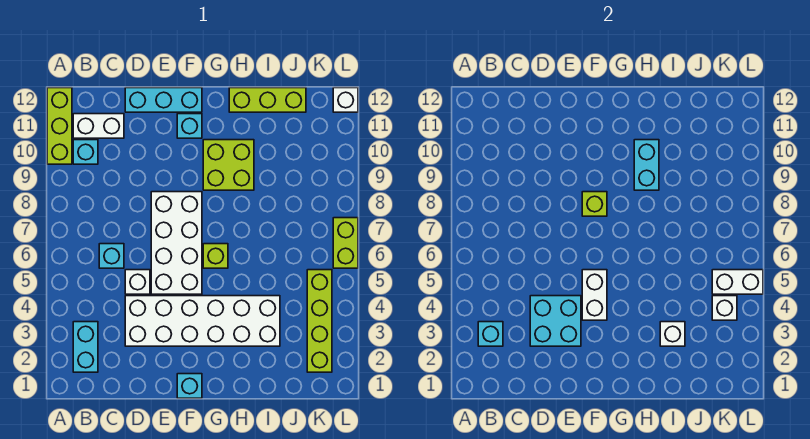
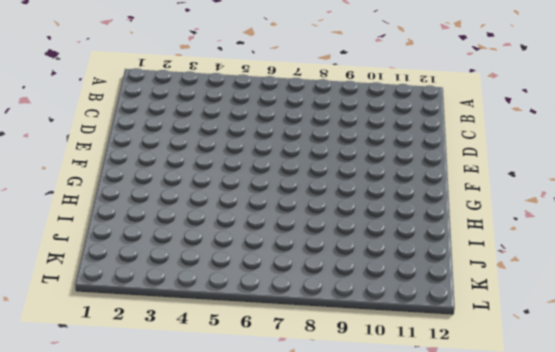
none -> lime 1x3 brick [47,88,72,164]
none -> cyan 1x2 brick [73,322,98,372]
none -> cyan 1x1 brick [73,140,98,164]

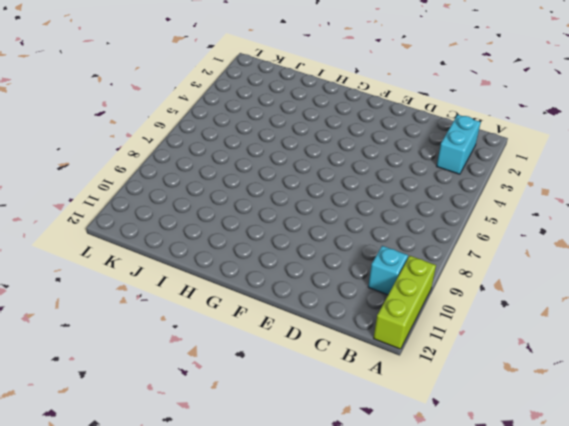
none -> white 1x2 brick [73,114,124,138]
none -> cyan 1x1 brick [99,244,124,268]
none -> white 2x6 brick [125,296,280,346]

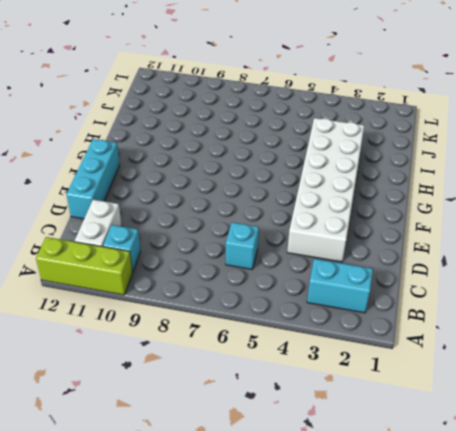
none -> white 1x1 brick [125,270,150,294]
none -> white 2x4 brick [151,192,202,294]
none -> cyan 1x1 brick [177,374,202,398]

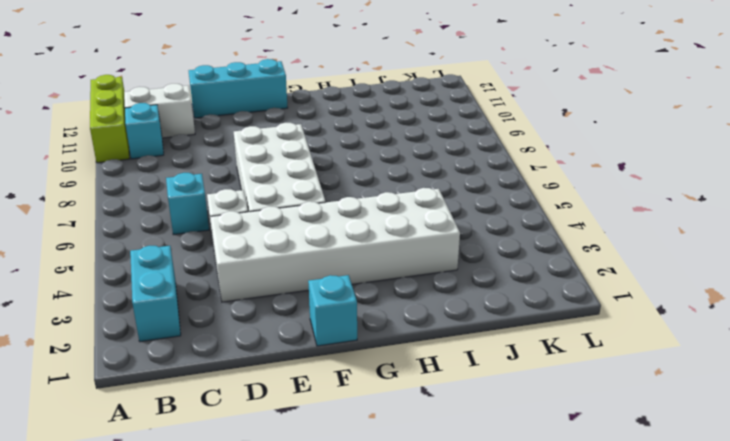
none -> cyan 1x1 brick [177,114,202,138]
none -> lime 1x1 brick [203,244,228,268]
none -> lime 2x2 brick [203,140,254,190]

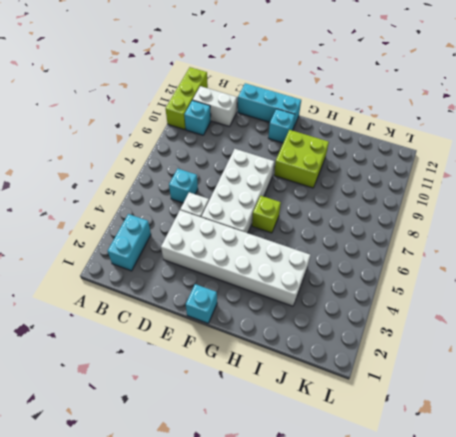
none -> lime 1x3 brick [229,88,306,112]
none -> lime 1x4 brick [307,270,332,372]
none -> lime 1x2 brick [333,218,358,268]

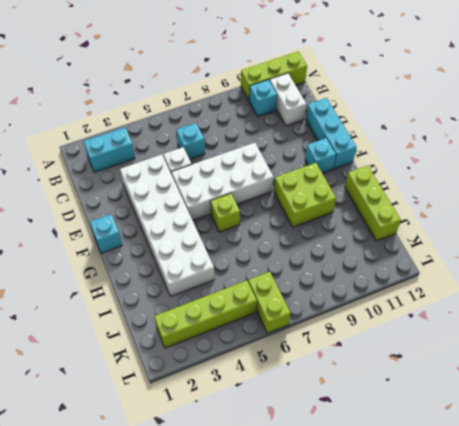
lime 1x2 brick [248,272,291,333] -> lime 1x2 brick turned to [333,218,358,268]
none -> white 1x1 brick [333,88,358,112]
none -> cyan 1x1 brick [478,322,503,346]
none -> cyan 2x2 brick [530,296,581,346]

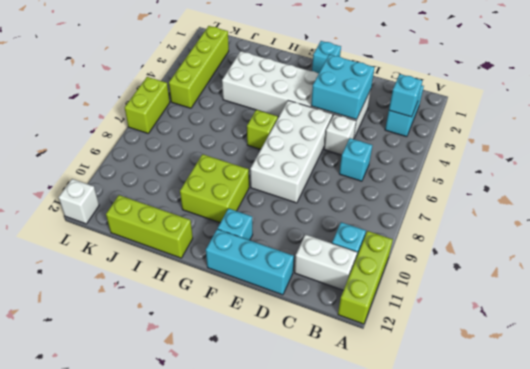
none -> white 1x2 brick [582,270,607,320]
none -> lime 1x1 brick [582,192,607,216]
none -> cyan 1x2 brick [634,140,659,190]

